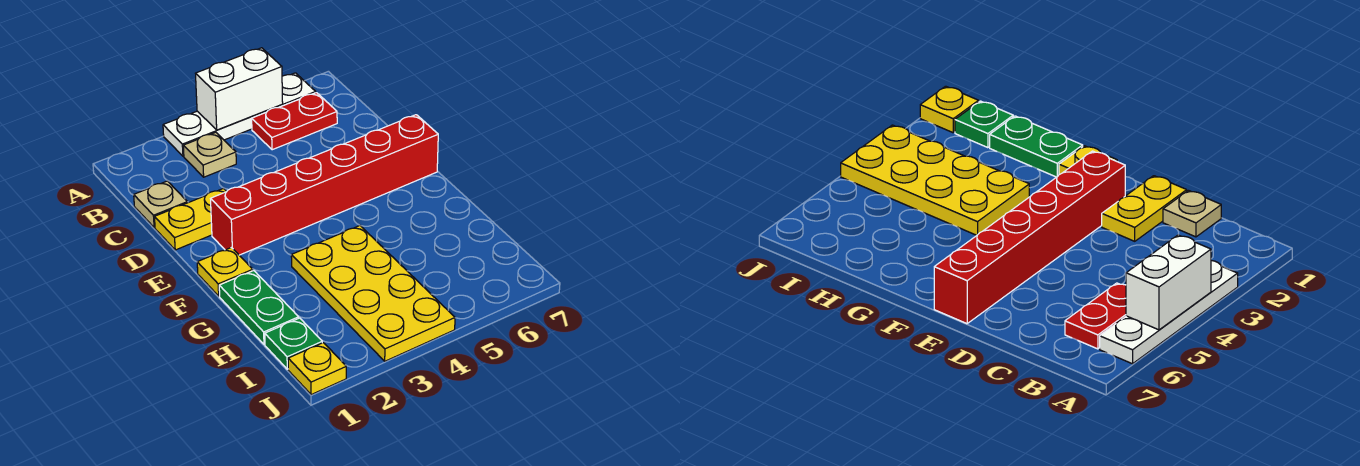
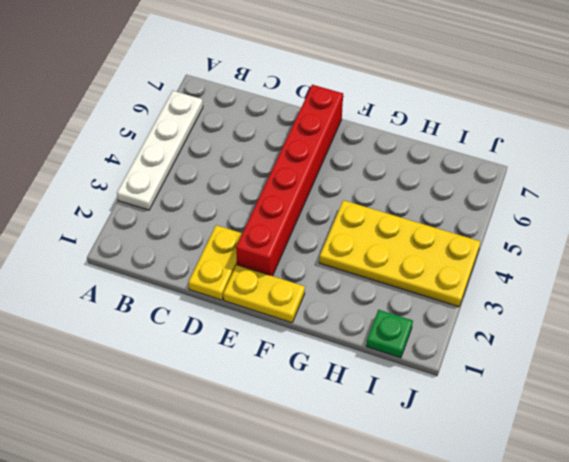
yellow 1x2 plate [223,265,305,323] -> yellow 1x1 plate [197,248,253,296]
none -> tan 1x1 plate [183,132,236,177]
none -> red 1x2 plate [252,93,337,150]
none -> tan 1x1 plate [134,181,187,228]

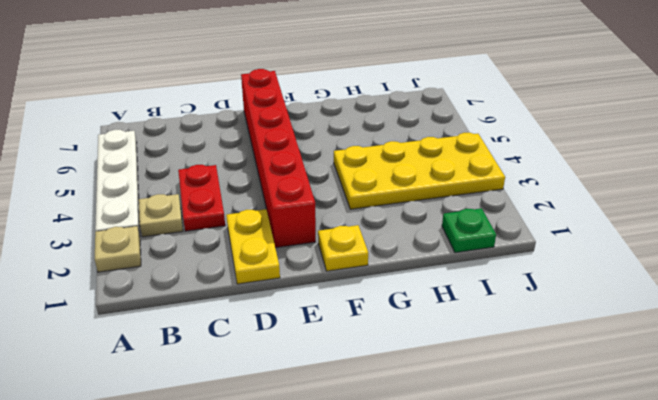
tan 1x1 plate [95,226,141,272] -> tan 1x1 plate moved to [134,181,187,228]
red 1x2 plate [178,165,225,231] -> red 1x2 plate moved to [252,93,337,150]
none -> green 1x2 plate [219,271,299,344]
none -> yellow 1x1 plate [288,343,346,395]
none -> white 1x2 brick [195,48,283,130]

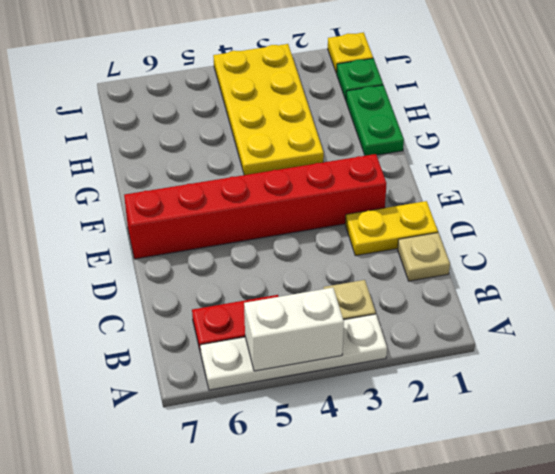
none -> yellow 1x1 plate [197,248,253,296]

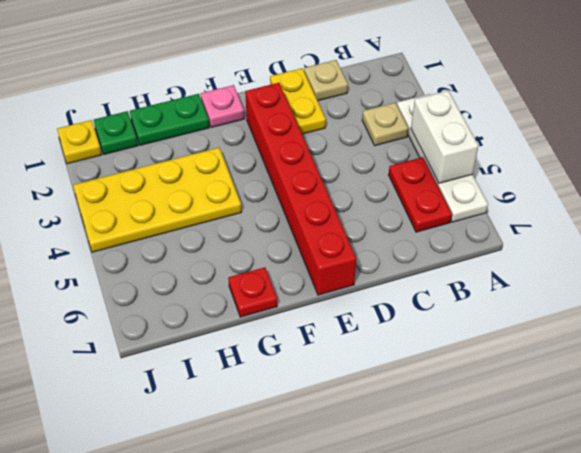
pink 1x1 plate [201,85,244,128] -> yellow 1x1 plate [197,248,253,296]
red 1x1 plate [228,267,277,317] -> none

